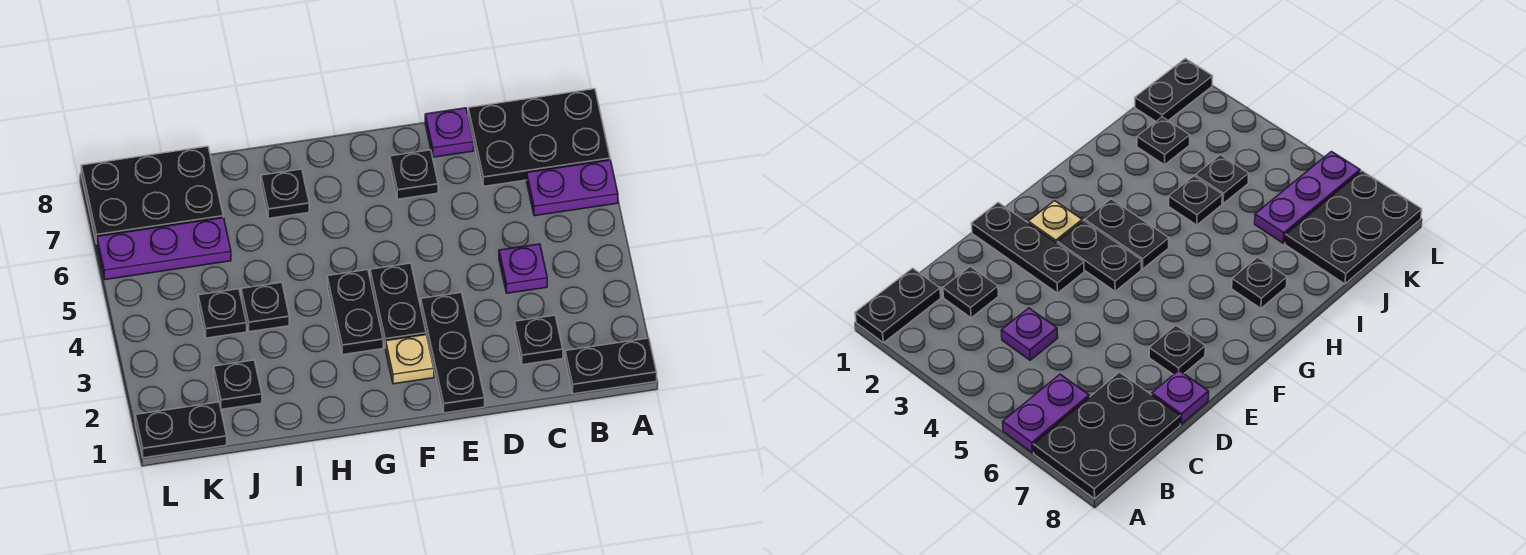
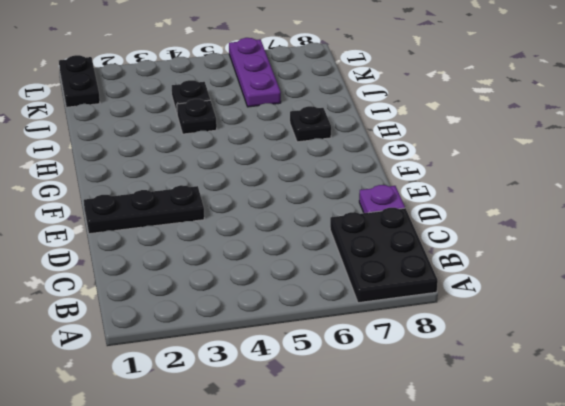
none -> black 1x2 plate [565,338,657,394]
none -> purple 1x2 plate [527,160,618,216]
none -> black 1x1 plate [515,315,563,365]

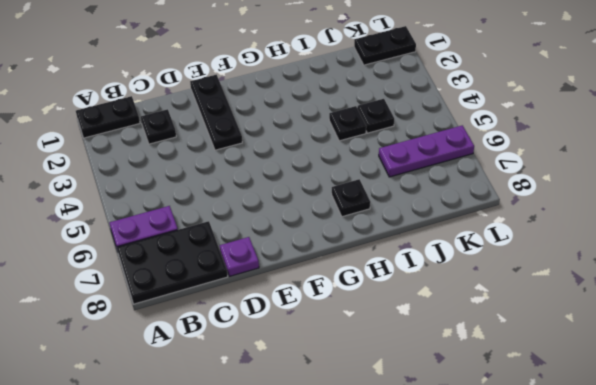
none -> purple 1x1 plate [499,244,547,293]
none -> black 1x1 plate [390,150,438,199]
none -> tan 1x1 plate [386,334,434,384]

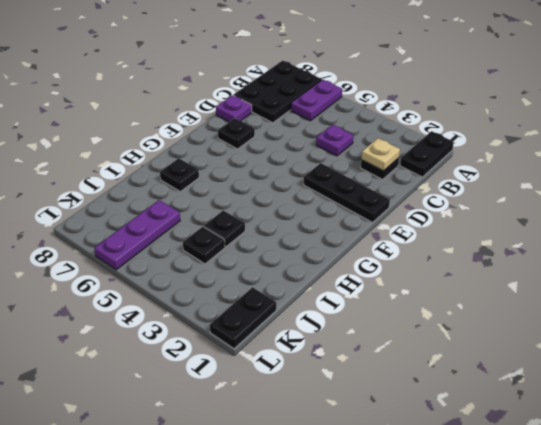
tan 1x1 plate [361,138,400,171] -> tan 1x1 plate moved to [386,334,434,384]
none -> black 1x2 plate [370,263,426,348]
none -> black 1x2 plate [327,270,383,355]
none -> black 1x1 plate [214,360,262,409]

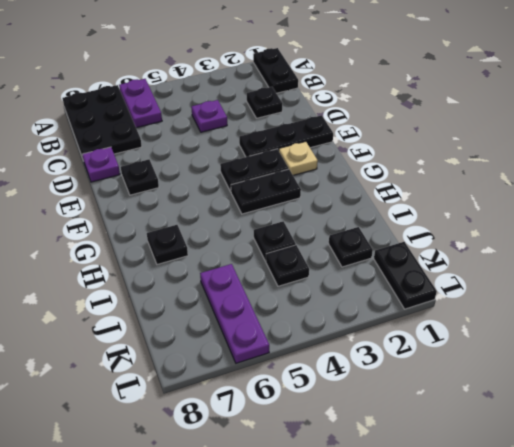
none -> black 2x3 plate [81,146,223,244]

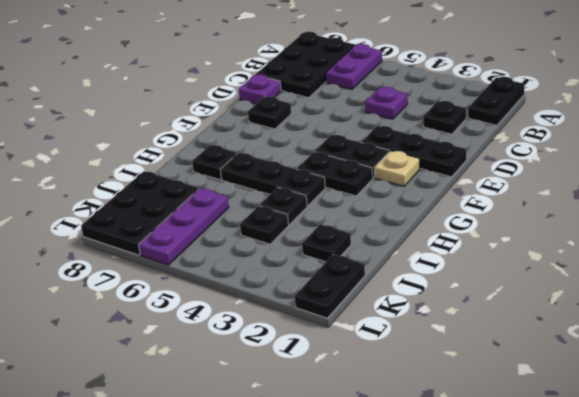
black 1x3 plate [220,153,325,206] -> none

